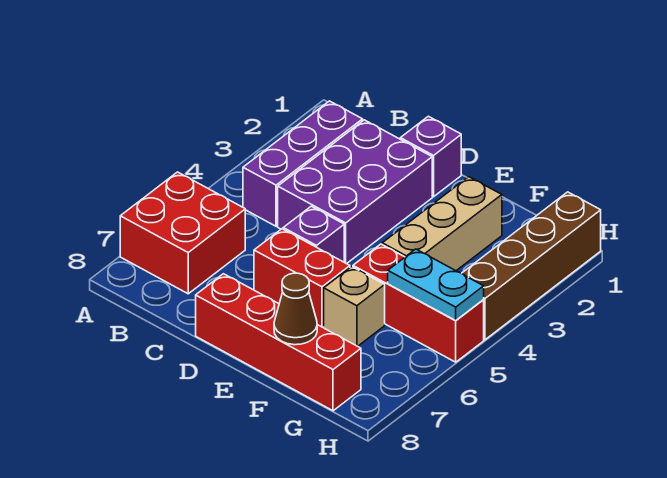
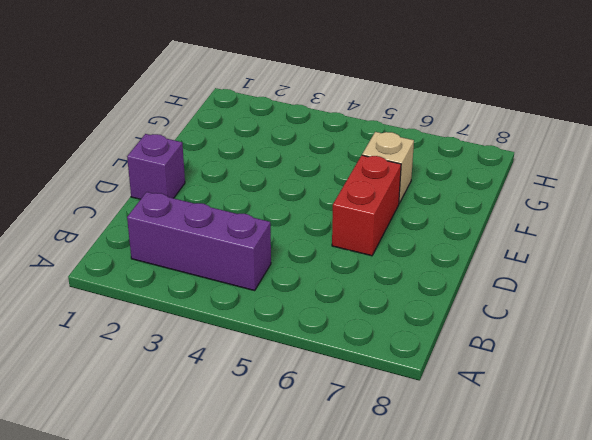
none -> red 2x2 brick [120,172,245,294]
none -> purple 2x3 brick [278,120,432,264]
none -> purple 1x1 brick [283,206,344,262]

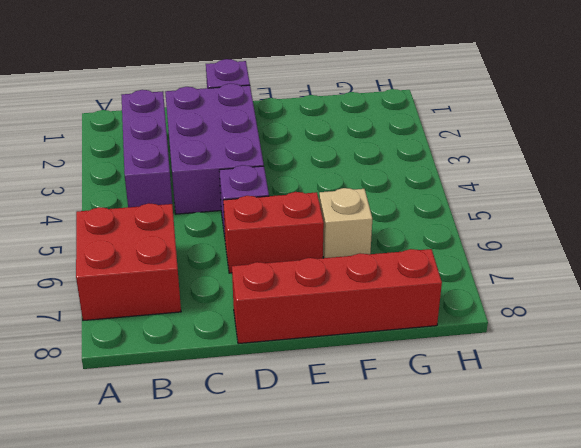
none -> tan 1x3 brick [382,177,502,271]
none -> red 1x3 brick [353,244,484,362]
none -> brown 1x4 brick [462,192,601,340]

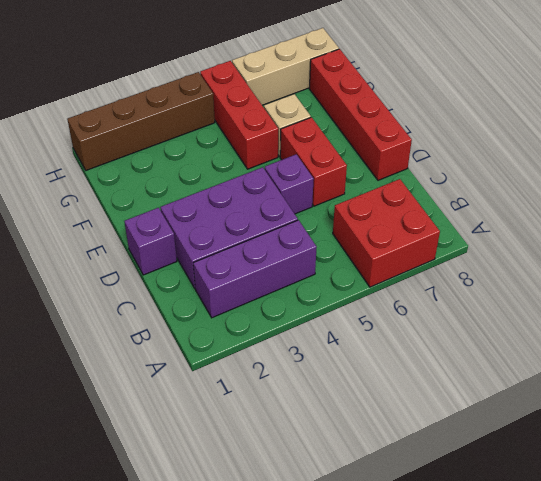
tan 1x3 brick [232,28,339,105] -> tan 1x3 brick moved to [382,177,502,271]
none -> brown 1x1 cone [274,273,317,345]
none -> cyan 1x2 plate [388,249,484,321]

